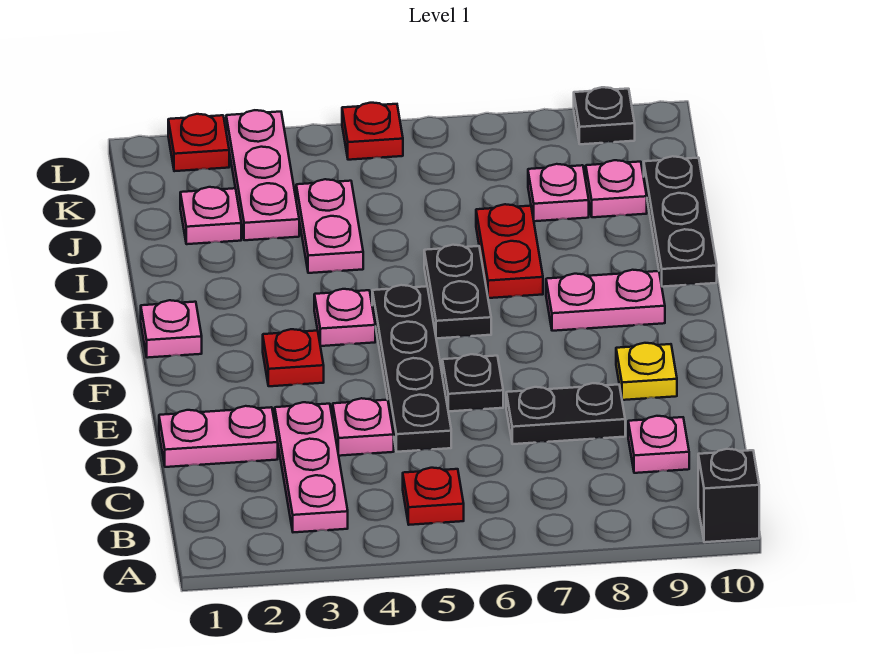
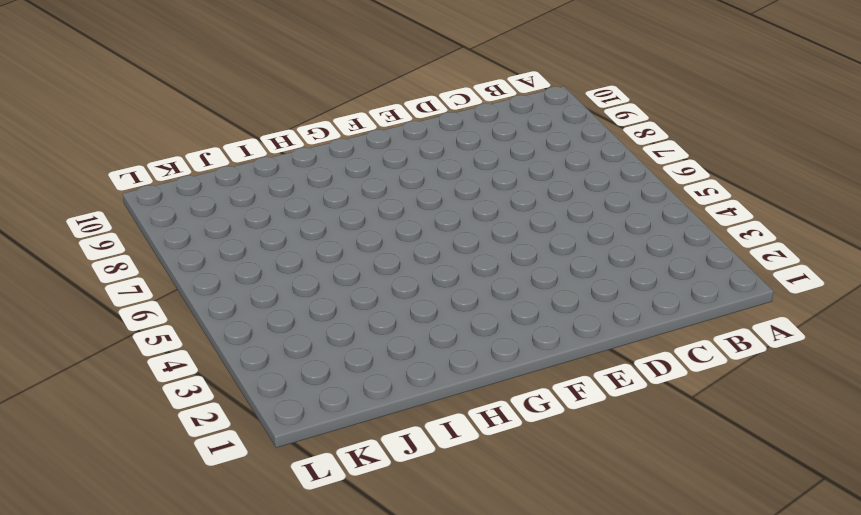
none -> black 1x1 brick [698,449,759,542]
none -> pink 1x3 plate [275,402,348,532]
none -> red 1x1 plate [403,468,464,525]

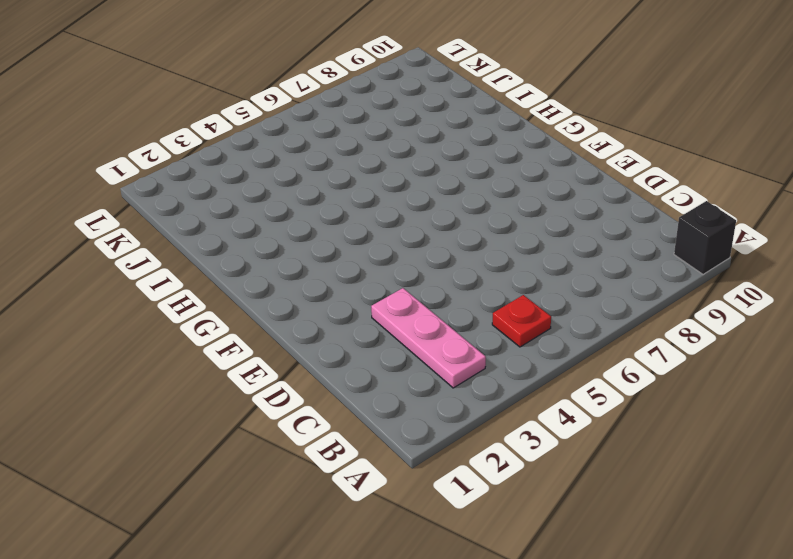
none -> pink 1x1 plate [628,416,689,473]
none -> pink 1x2 plate [159,406,278,467]
none -> pink 1x1 plate [333,398,394,456]

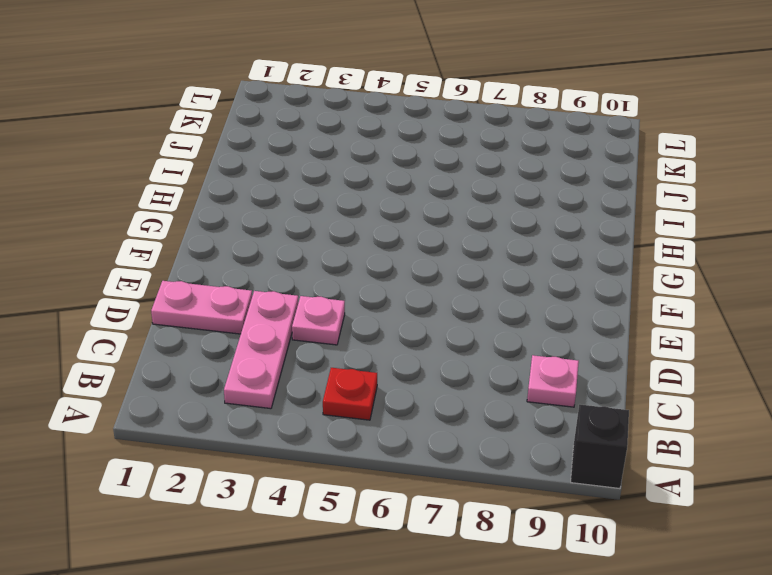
none -> black 1x4 plate [372,285,451,452]
none -> black 1x2 plate [506,383,625,444]
none -> black 1x1 plate [442,354,503,412]

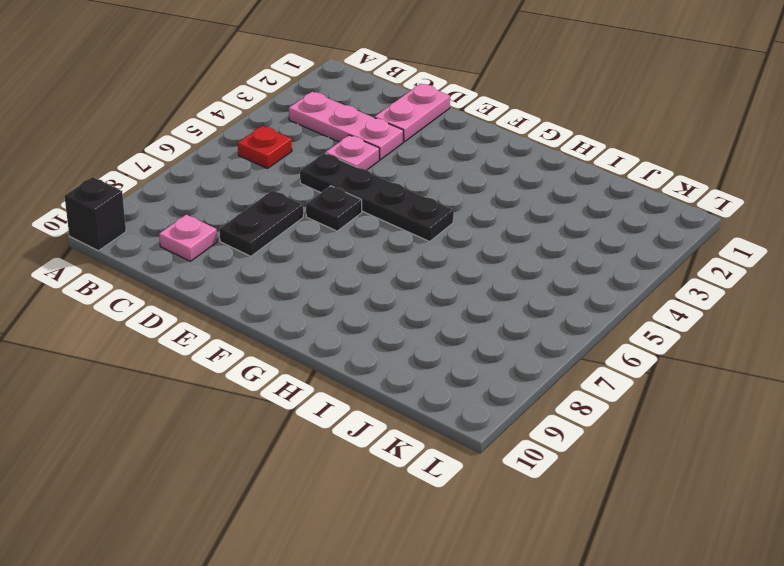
none -> yellow 1x1 plate [616,343,677,400]
none -> red 1x1 plate [263,329,324,386]
none -> pink 1x1 plate [141,300,202,358]

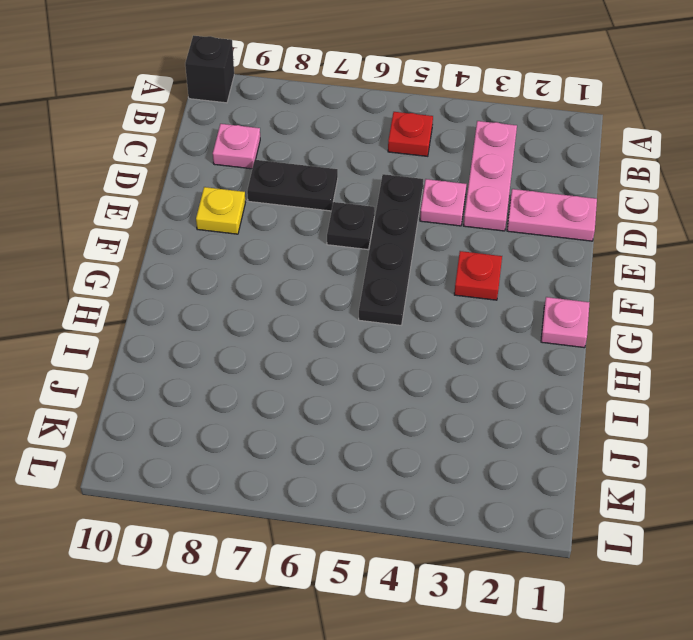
none -> pink 1x1 plate [314,289,375,346]
none -> black 1x2 plate [424,245,491,338]
none -> pink 1x2 plate [546,270,665,331]

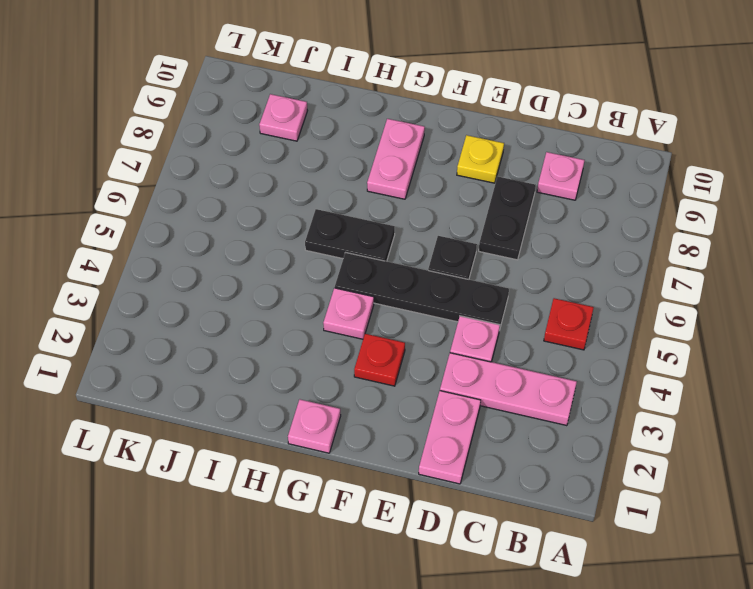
none -> black 1x1 brick [698,449,759,542]
none -> red 1x2 plate [476,204,543,298]
none -> black 1x3 plate [644,156,717,287]

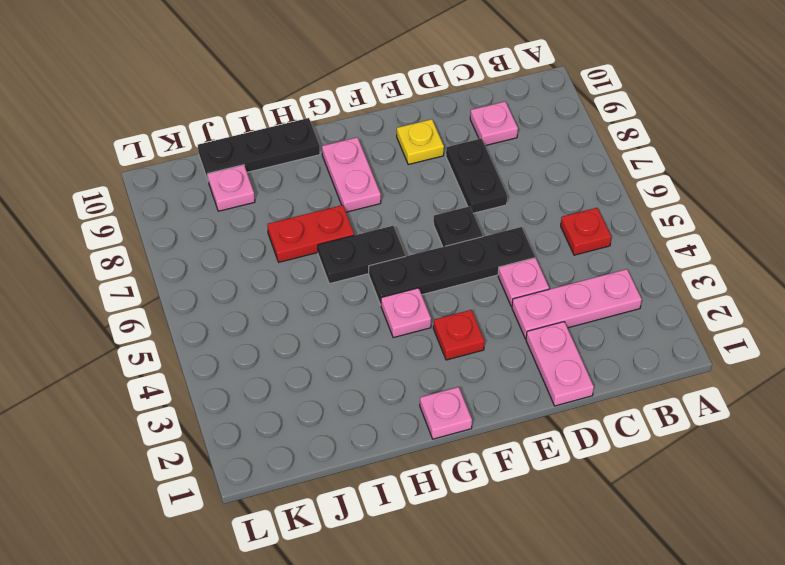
none -> black 1x1 brick [698,449,759,542]
none -> pink 1x2 plate [296,179,363,273]
none -> pink 1x1 plate [180,187,241,244]

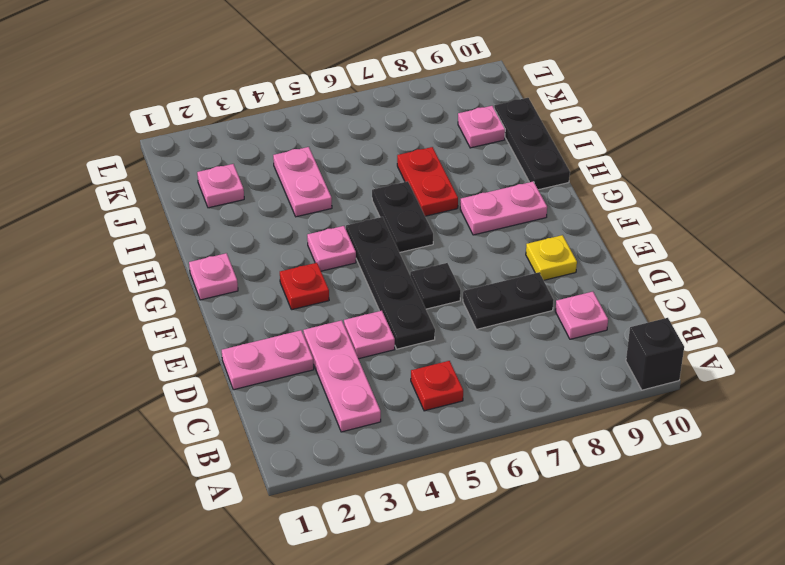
none -> pink 1x3 plate [226,110,299,240]
none -> pink 1x1 plate [528,164,589,221]
none -> red 1x1 plate [168,114,229,171]

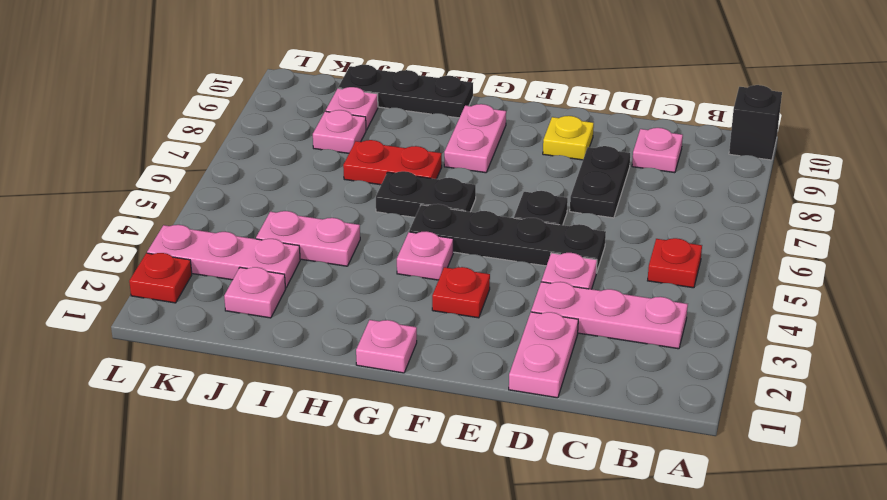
none -> red 1x1 plate [342,103,403,160]
none -> black 1x1 plate [574,87,635,144]

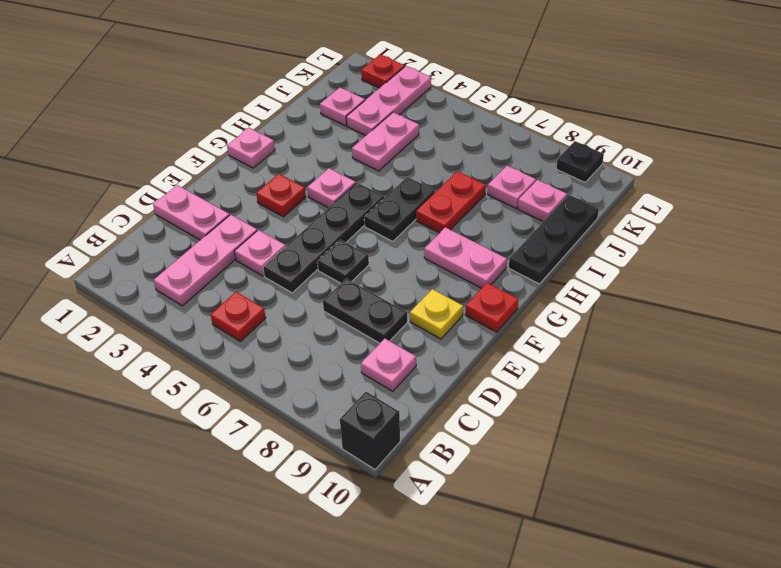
red 1x1 plate [465,283,518,332] -> red 1x1 plate moved to [342,103,403,160]

